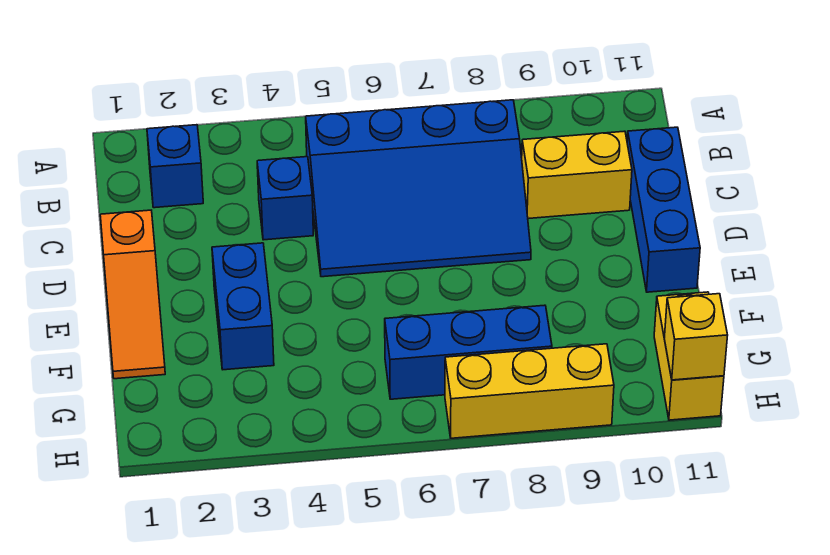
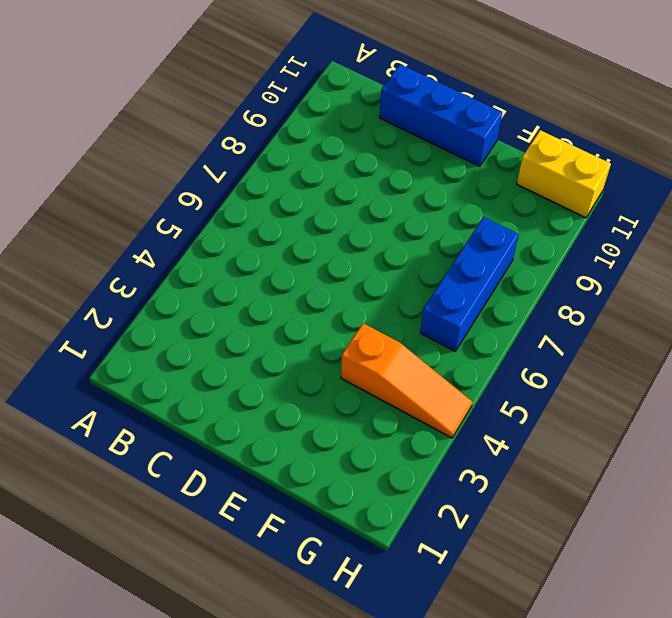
orange 1x3 slope [341,323,473,438] -> orange 1x3 slope moved to [100,210,165,379]
none -> blue 1x1 brick [147,125,203,208]
none -> blue 3x4 slope [306,100,531,277]

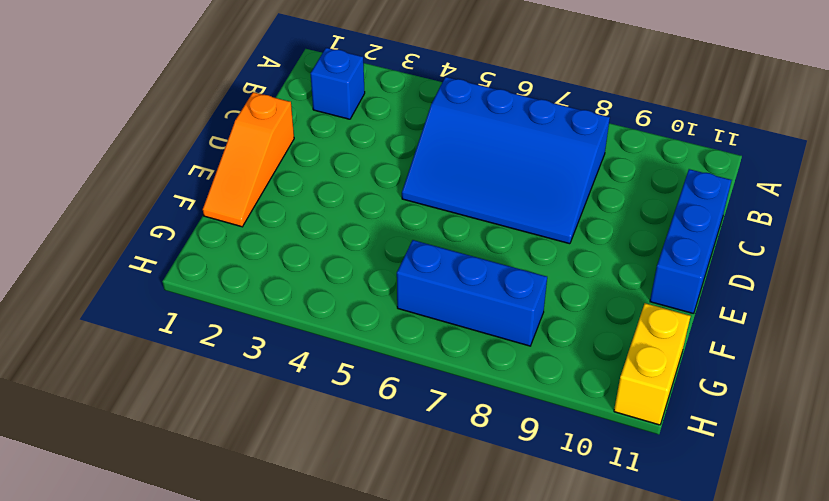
none -> blue 1x1 brick [257,157,313,240]
none -> yellow 1x2 brick [522,131,632,219]

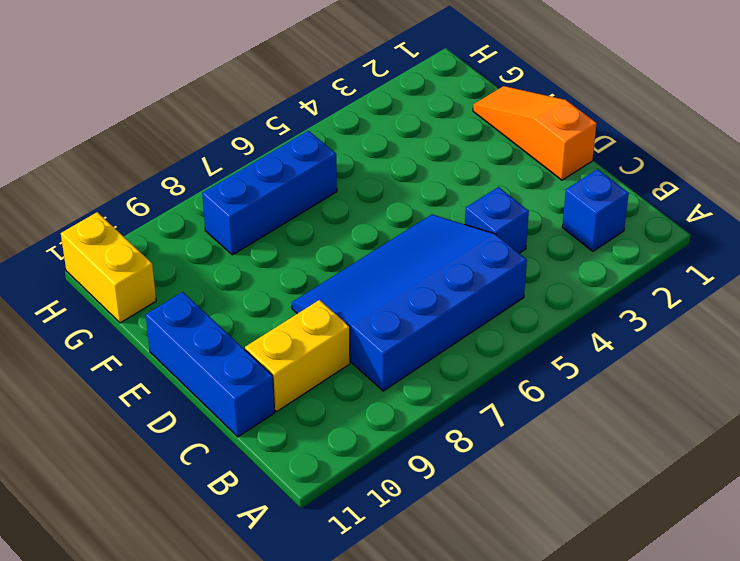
none -> blue 1x2 brick [212,243,274,370]
none -> yellow 1x3 brick [445,344,614,438]

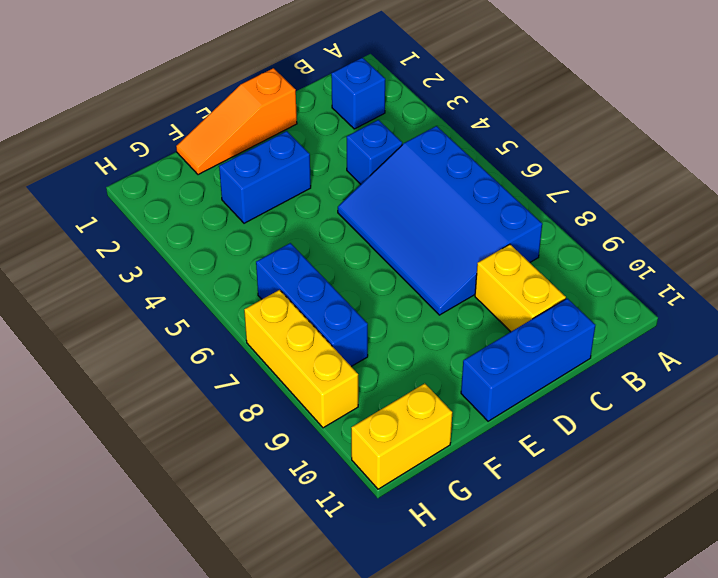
none -> yellow 1x1 brick [664,294,728,380]

